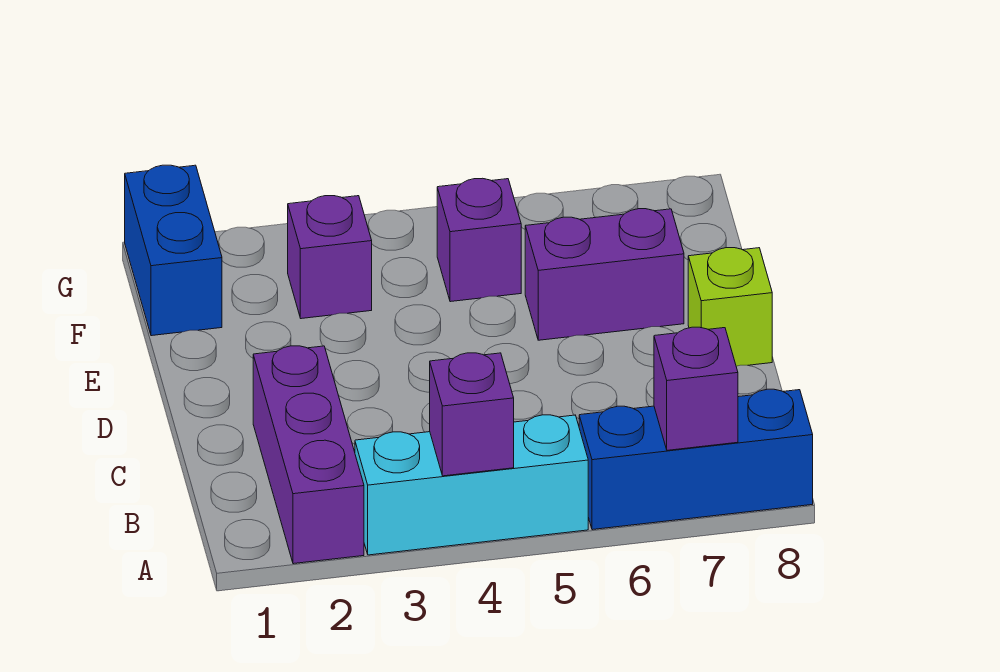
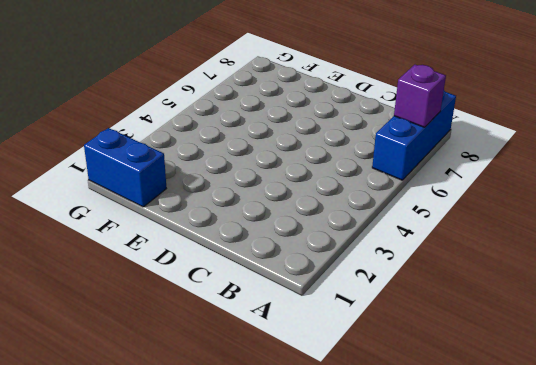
none -> purple 1x3 brick [253,346,364,564]
none -> cyan 1x3 brick [355,415,588,555]

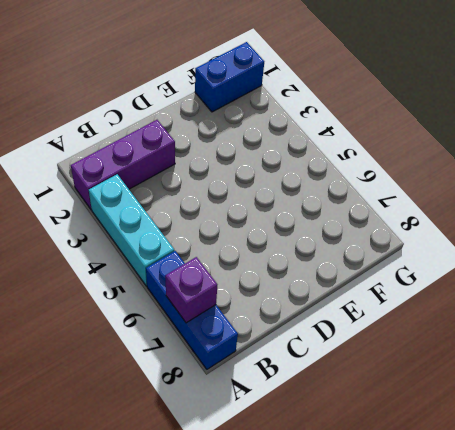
none -> lime 1x1 brick [688,248,772,366]
none -> purple 1x2 brick [525,209,684,340]

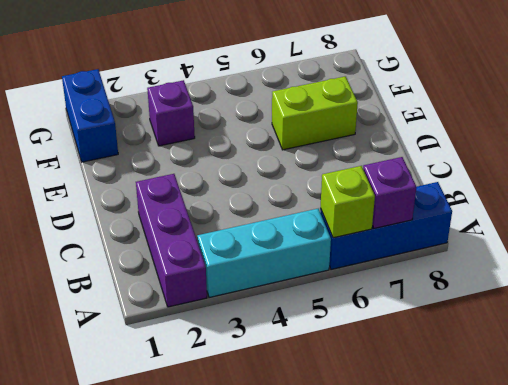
lime 1x1 brick [320,166,375,238] -> lime 1x1 brick moved to [688,248,772,366]
lime 1x2 brick [272,76,358,150] -> purple 1x2 brick [525,209,684,340]
none -> purple 1x1 brick [437,178,521,302]
none -> purple 1x1 brick [430,353,514,476]

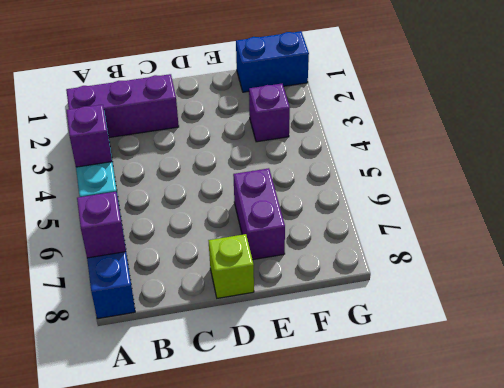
none -> purple 1x1 brick [437,178,521,302]

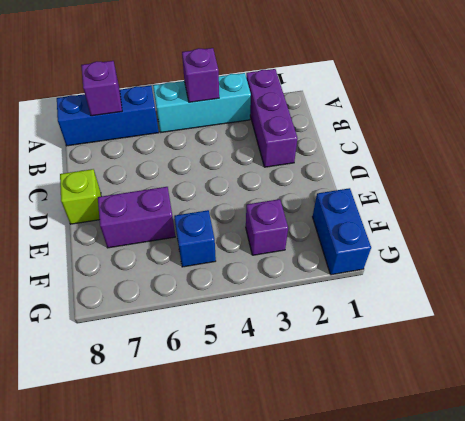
blue 1x1 brick [174,210,216,267] -> purple 1x1 brick [437,178,521,302]

